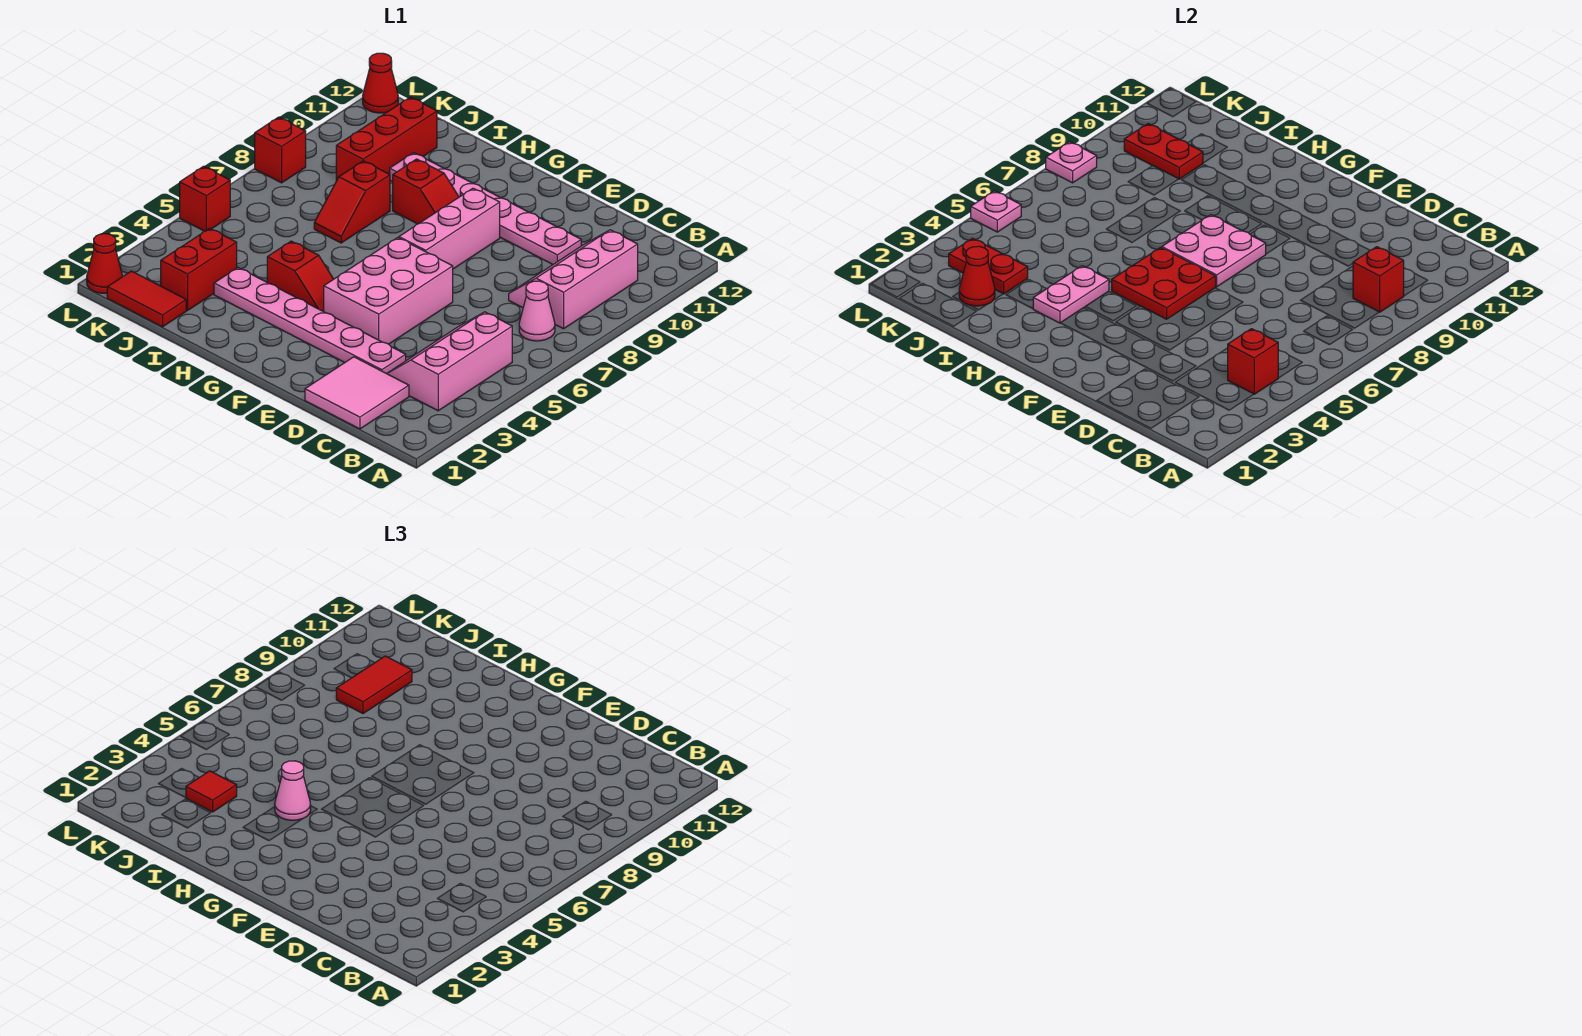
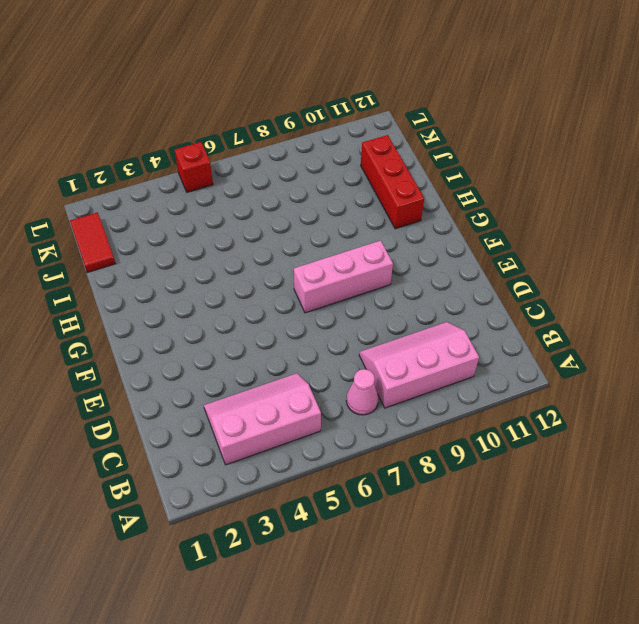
red 1x3 brick [361,135,424,229] -> red 1x3 brick turned to [336,97,437,181]
none -> pink 2x2 tile [305,357,409,429]
none -> pink 1x6 plate [214,268,406,374]
none -> pink 1x6 plate [390,153,581,264]
none -> pink 2x3 brick [324,238,453,344]

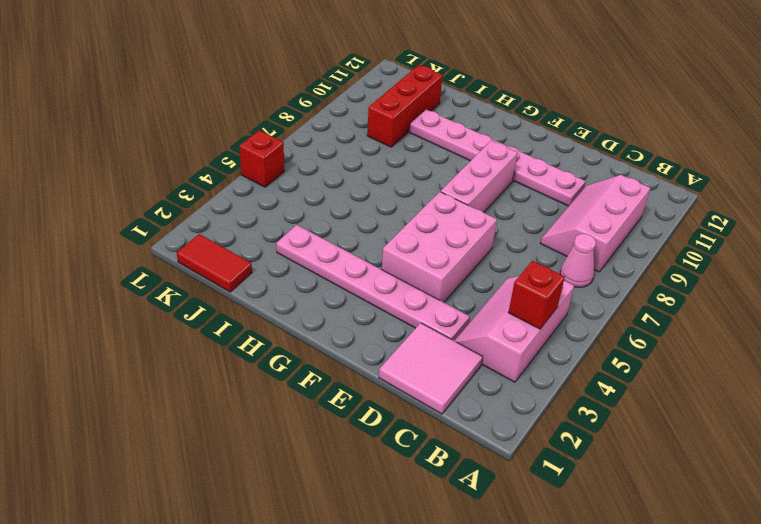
none -> red 1x2 slope [267,241,333,312]
none -> red 1x2 slope [393,159,459,224]
none -> red 1x2 slope [314,161,390,243]
none -> red 1x2 brick [161,228,237,310]

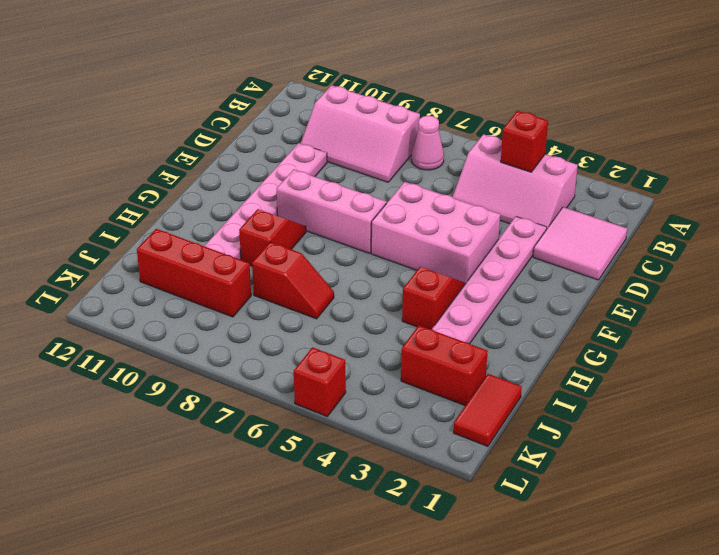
none -> red 1x1 cone [87,234,122,293]
none -> red 1x1 brick [255,117,306,183]
none -> red 1x1 cone [363,53,398,113]
none -> red 1x1 brick [1353,247,1404,312]

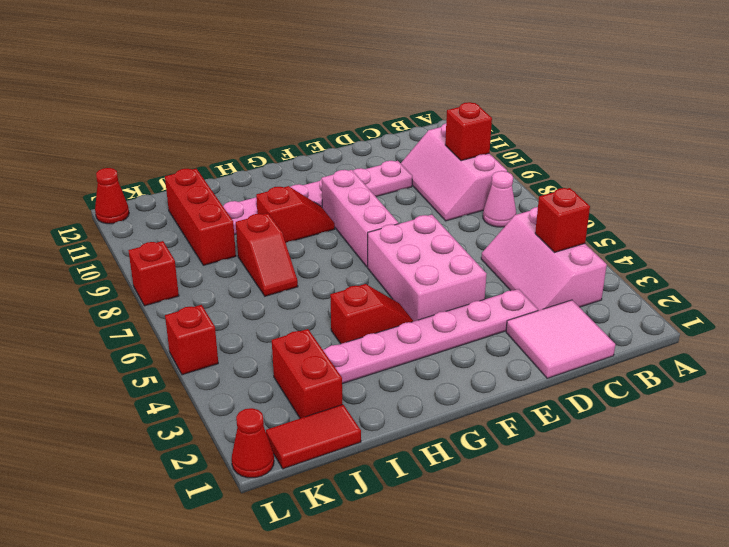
none -> red 2x2 plate [1112,248,1216,319]
none -> pink 2x2 plate [1162,215,1266,287]
none -> pink 1x2 plate [1033,266,1109,323]
none -> red 1x1 cone [959,246,995,306]

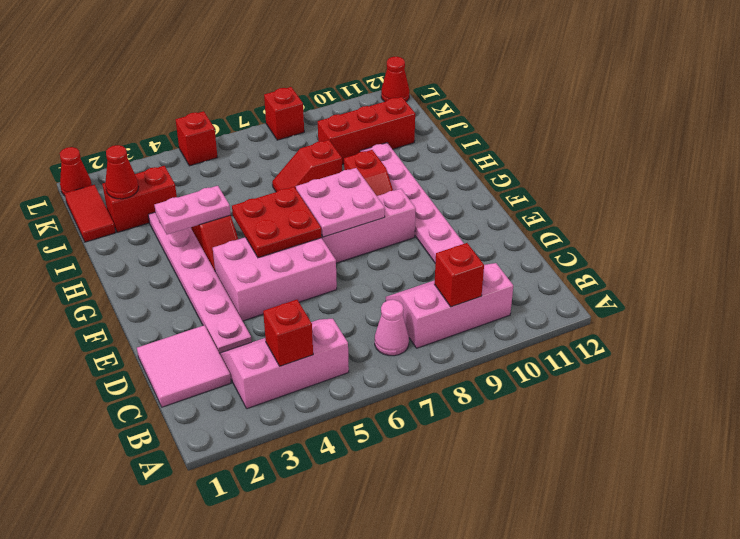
none -> red 1x2 plate [949,238,1028,294]
none -> red 1x2 plate [1124,124,1203,179]
none -> pink 1x1 plate [971,191,1021,232]
none -> pink 1x1 plate [1046,142,1097,183]

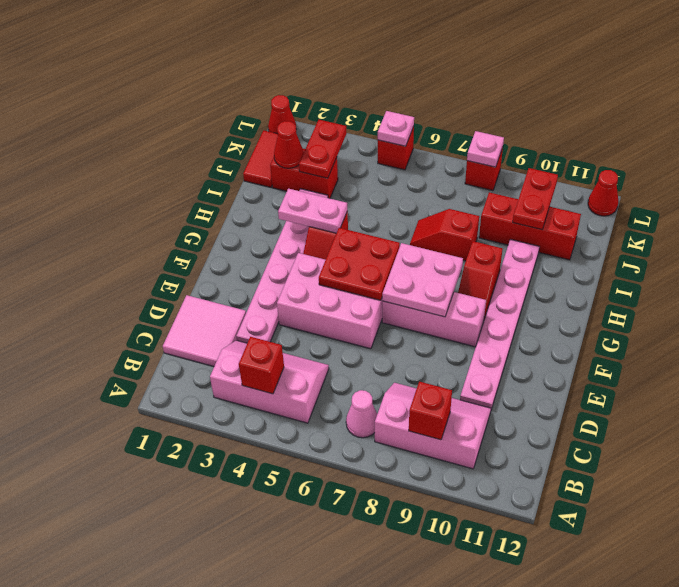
none -> pink 1x1 cone [275,761,311,820]
none -> red 1x1 tile [186,771,237,812]
none -> red 1x2 tile [336,656,412,714]

